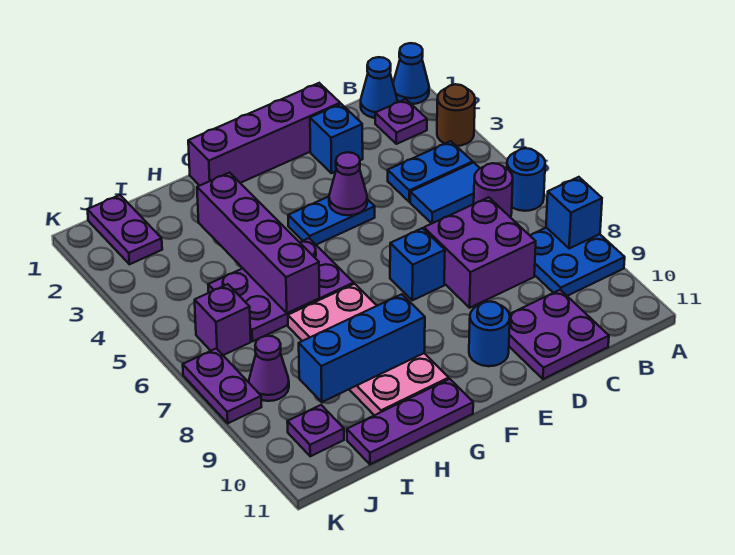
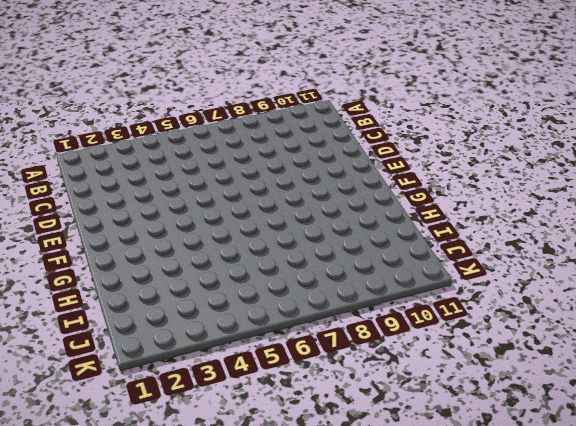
none -> blue 1x1 cone [393,43,429,104]
none -> brown 1x1 round brick [437,84,475,146]
none -> blue 1x1 round brick [507,148,545,211]

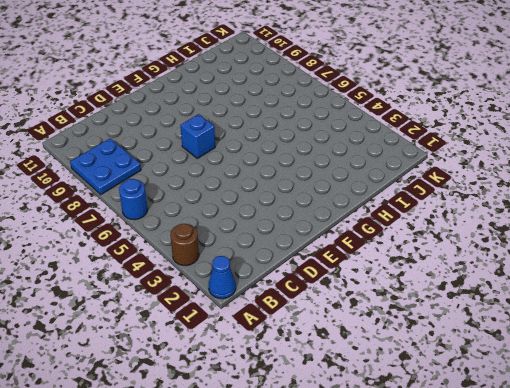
none -> blue 1x1 cone [361,57,397,118]
none -> purple 1x1 plate [375,99,427,144]
none -> blue 1x2 plate [388,141,473,202]

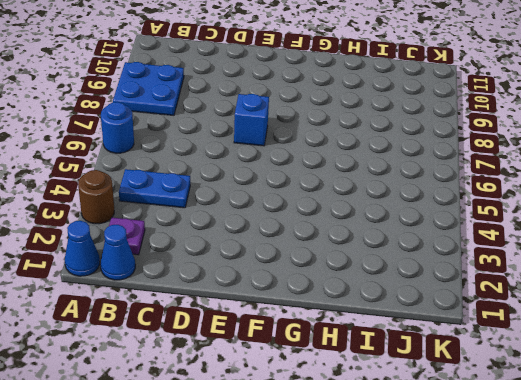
none -> blue 1x2 tile [410,163,480,224]
none -> purple 1x1 round brick [474,163,513,218]
none -> purple 2x2 brick [424,197,536,308]

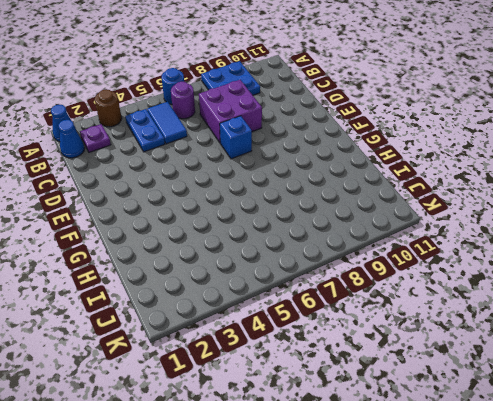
none -> purple 2x2 plate [509,290,609,379]
none -> purple 1x4 brick [188,83,340,186]
none -> blue 1x1 brick [310,104,363,173]

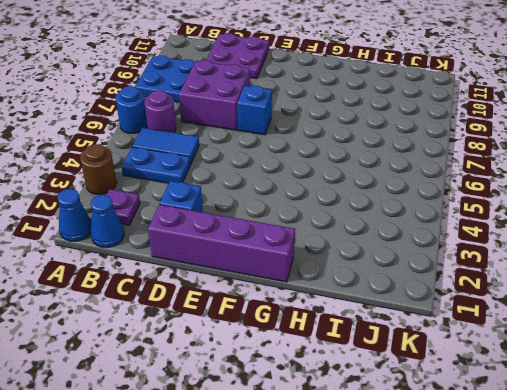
none -> blue 1x2 plate [288,197,375,245]
none -> blue 1x1 round brick [469,302,510,366]
none -> purple 2x3 plate [208,238,354,341]

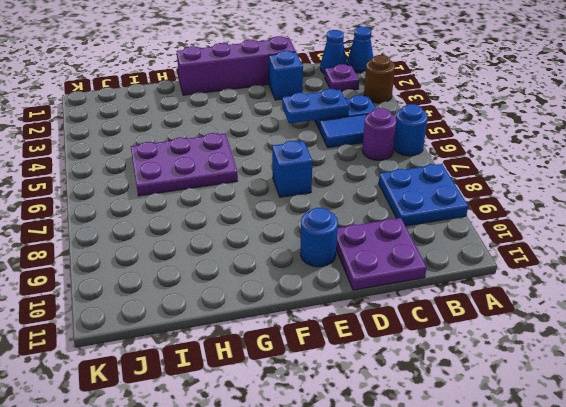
blue 1x2 plate [282,89,349,123] -> blue 1x2 plate moved to [288,197,375,245]
none -> purple 2x2 brick [424,197,536,308]
none -> pink 2x4 plate [288,284,449,415]
none -> purple 1x3 plate [347,379,473,464]

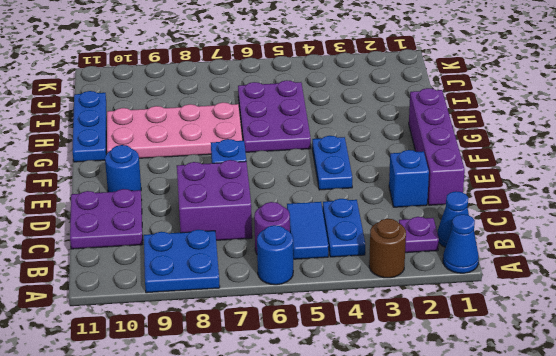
blue 1x3 plate [73,91,106,162] -> purple 1x3 plate [347,379,473,464]
none -> purple 1x2 plate [87,195,162,264]
none -> purple 1x1 brick [195,284,251,355]
none -> purple 1x1 cone [249,336,289,401]

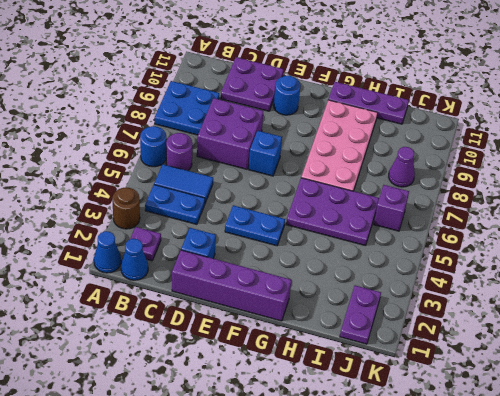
none -> purple 1x1 plate [287,405,344,456]
none -> purple 1x2 plate [183,348,261,423]
none -> blue 1x1 brick [546,177,602,248]

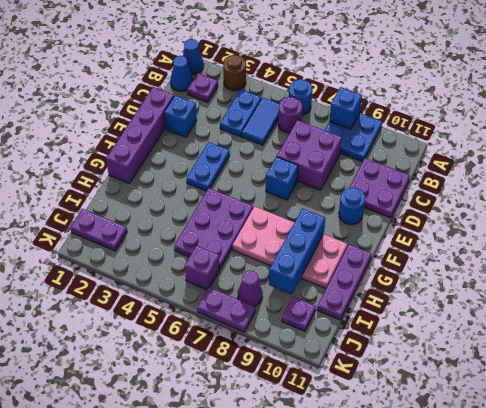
none -> purple 1x1 cone [329,152,367,215]
none -> purple 1x4 brick [197,173,319,313]

